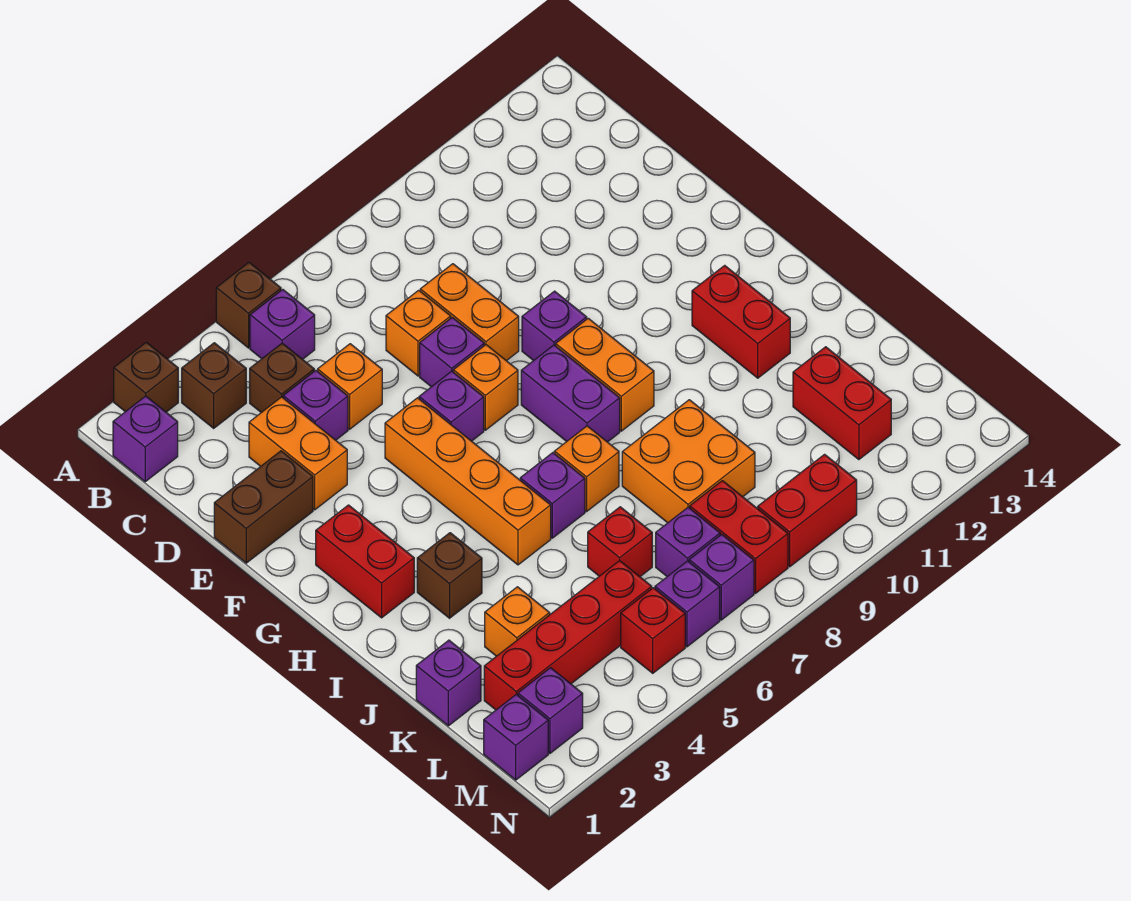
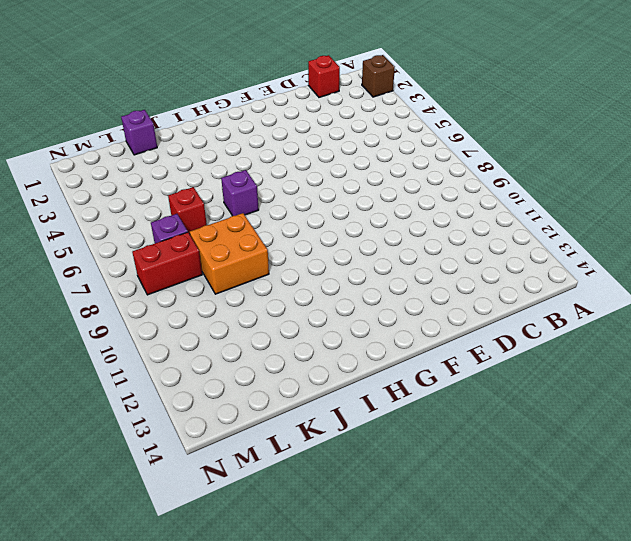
red 1x1 brick [308,55,340,97] -> red 1x1 brick moved to [621,588,685,673]
none -> brown 1x1 brick [216,262,281,348]
none -> purple 1x1 brick [113,396,178,482]
none -> brown 1x1 brick [182,343,246,428]
none -> purple 1x1 brick [250,289,315,359]

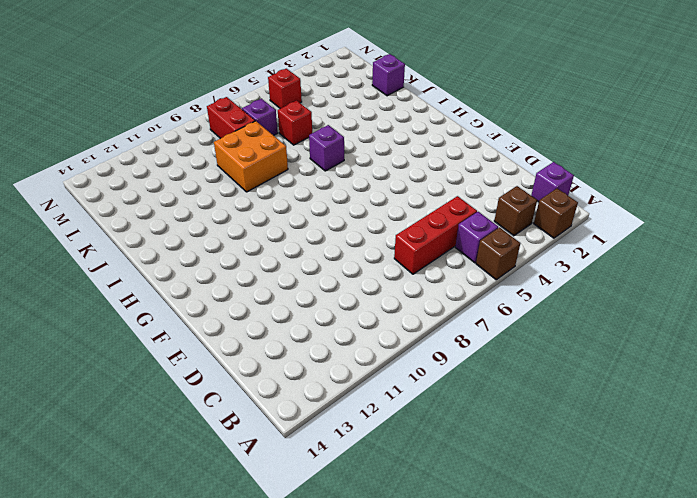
red 1x3 brick [394,196,477,274] -> none
none -> brown 1x1 brick [250,343,314,413]
none -> orange 1x2 brick [249,397,347,510]
none -> purple 1x1 brick [283,370,348,440]
none -> orange 1x1 brick [318,344,382,429]

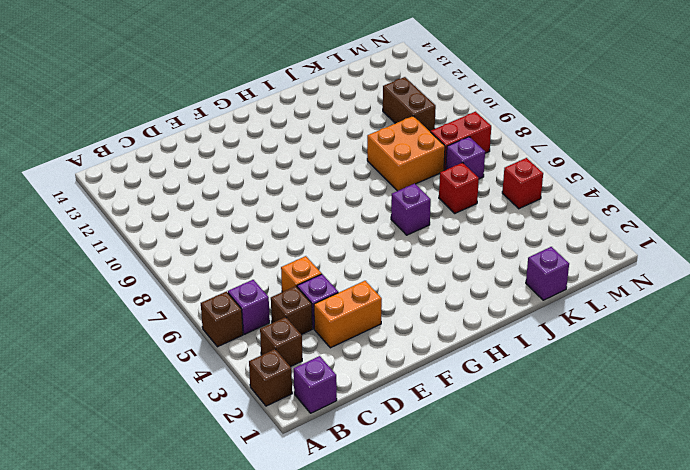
brown 1x2 brick [383,77,436,132] -> brown 1x2 brick moved to [214,451,313,563]
none -> orange 1x1 brick [386,290,451,376]
none -> orange 1x2 brick [420,264,519,361]
none -> purple 1x1 brick [420,317,484,387]
none -> orange 1x4 brick [385,398,551,565]

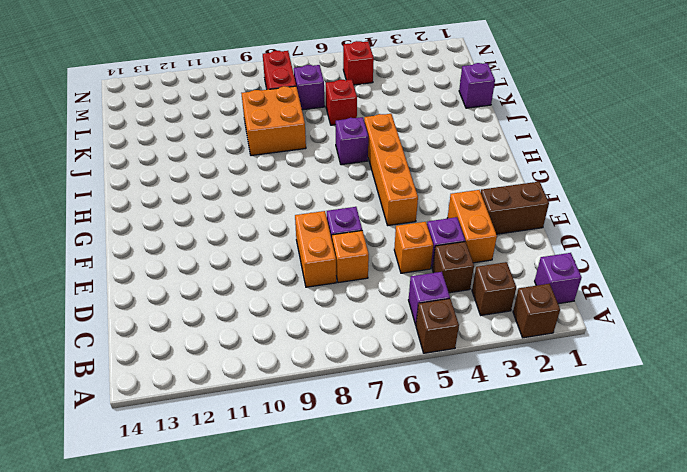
none -> purple 1x1 brick [419,371,484,441]
none -> orange 1x1 brick [453,345,518,430]
none -> purple 1x1 brick [522,291,587,361]
none -> red 1x2 brick [316,505,414,618]

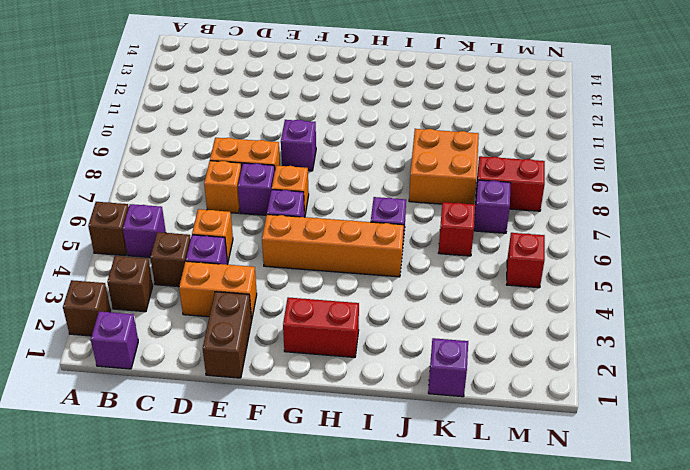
none -> purple 1x2 brick [521,345,620,442]
none -> orange 1x2 brick [556,318,654,431]
none -> red 1x2 brick [692,265,790,378]
none -> brown 1x1 brick [417,533,482,618]

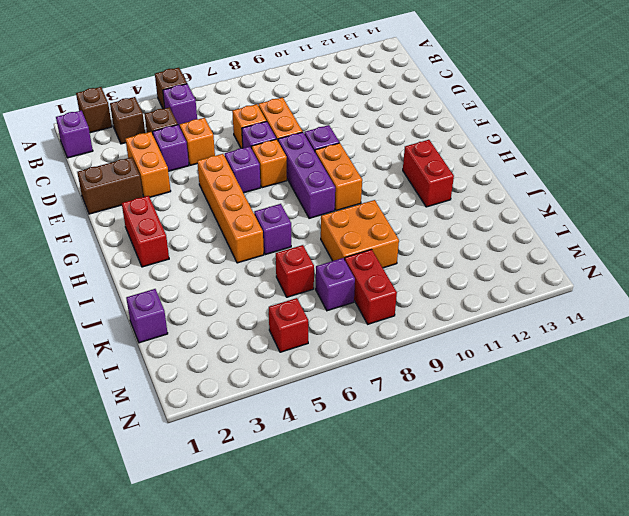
purple 1x3 brick [278,132,335,218] -> purple 1x2 brick [521,345,620,442]
none -> brown 1x1 brick [417,533,482,618]
none -> orange 1x1 brick [554,426,619,512]
none -> orange 1x1 brick [485,587,550,656]
none -> red 1x2 brick [793,347,891,460]

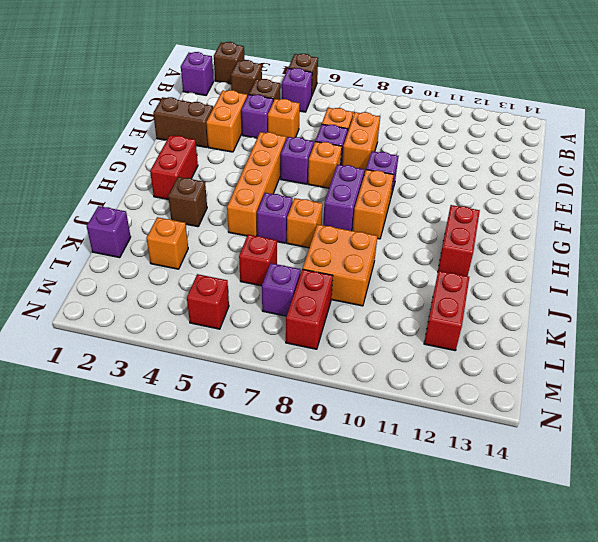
none -> red 1x4 brick [484,561,652,710]
none -> purple 1x1 brick [484,694,548,780]
none -> purple 1x1 brick [518,668,583,753]
none -> purple 1x1 brick [655,561,720,647]

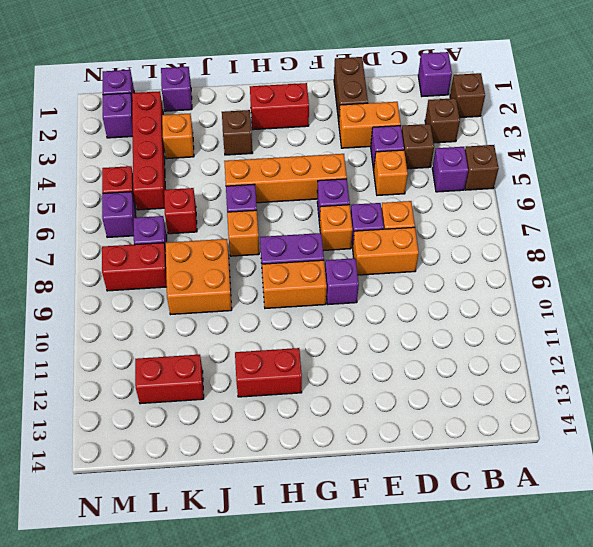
none -> purple 1x1 brick [689,534,754,620]
none -> red 1x2 brick [758,454,857,567]

